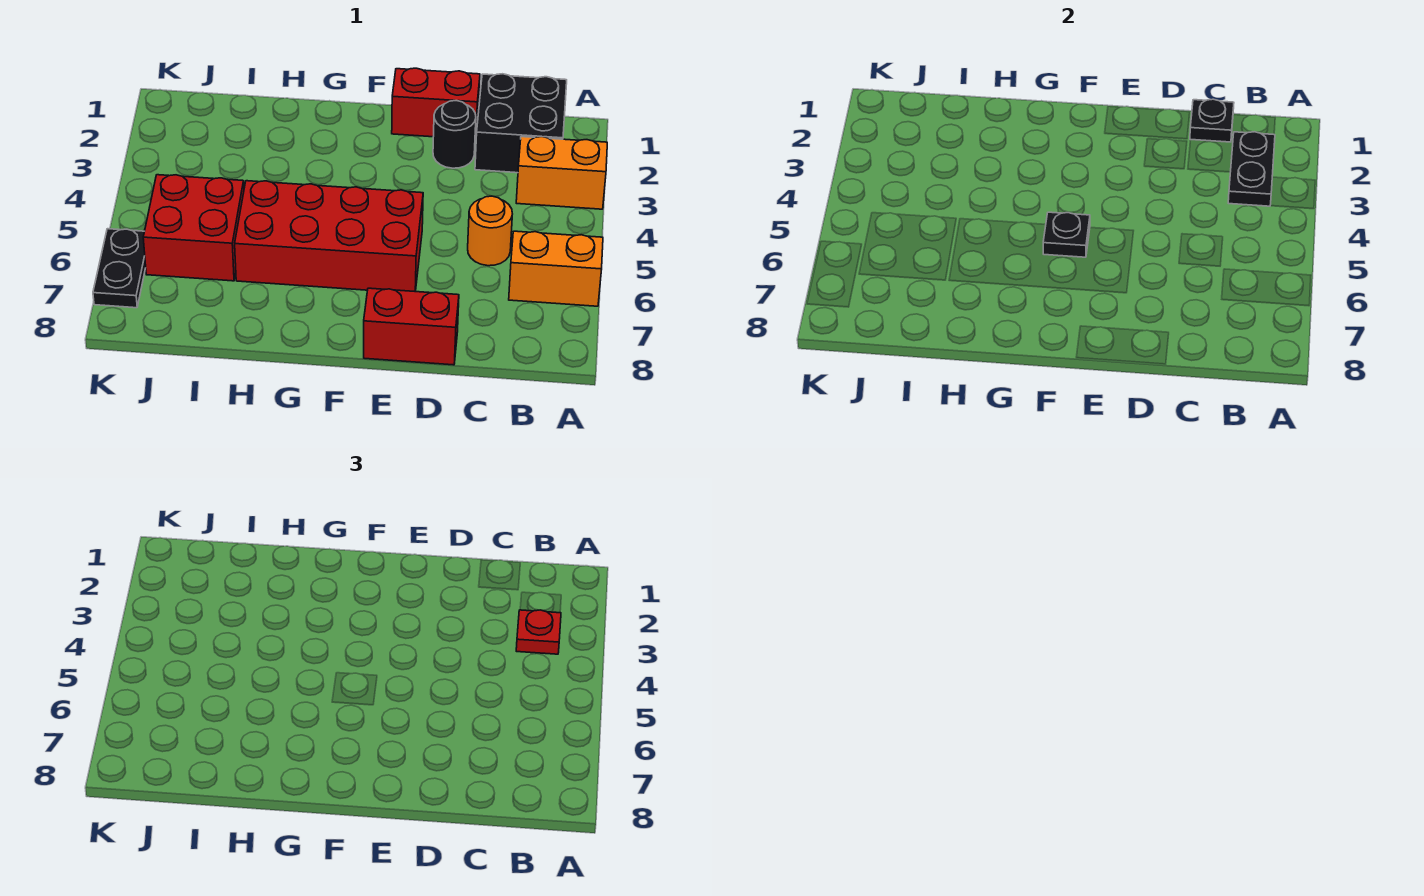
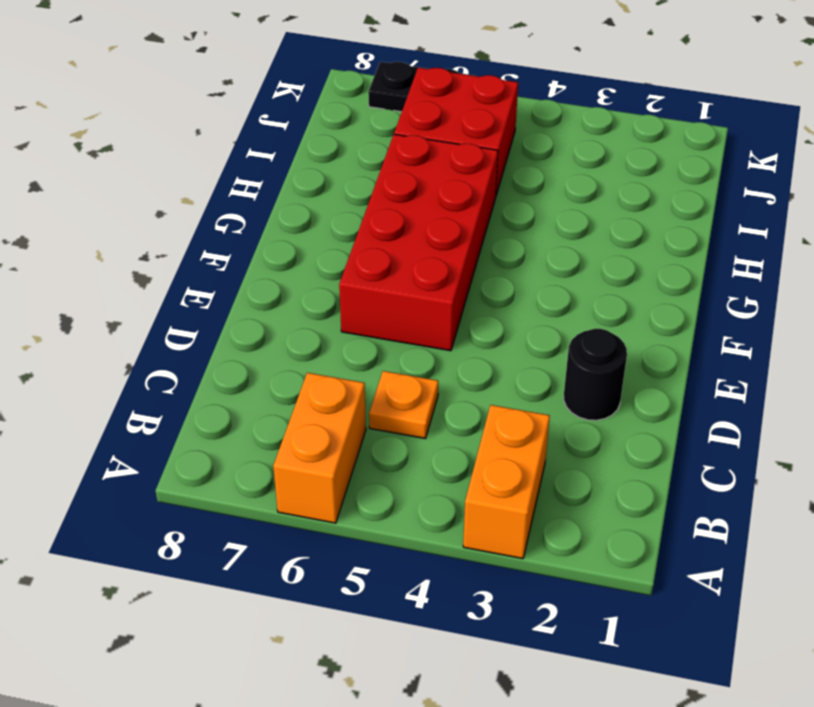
orange 1x1 plate [369,371,438,438] -> orange 1x1 round brick [468,196,512,266]
none -> black 2x2 brick [475,74,567,173]
none -> red 1x2 brick [392,68,480,140]
none -> red 1x2 brick [364,288,459,365]

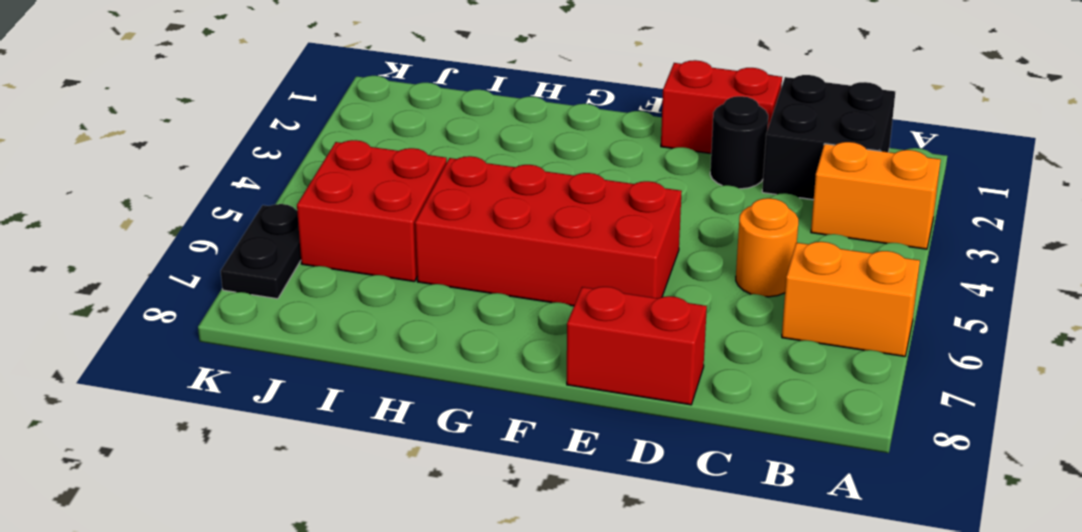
none -> black 1x2 plate [1228,132,1275,206]
none -> black 1x1 plate [1190,99,1234,142]
none -> black 1x1 plate [1043,212,1090,257]

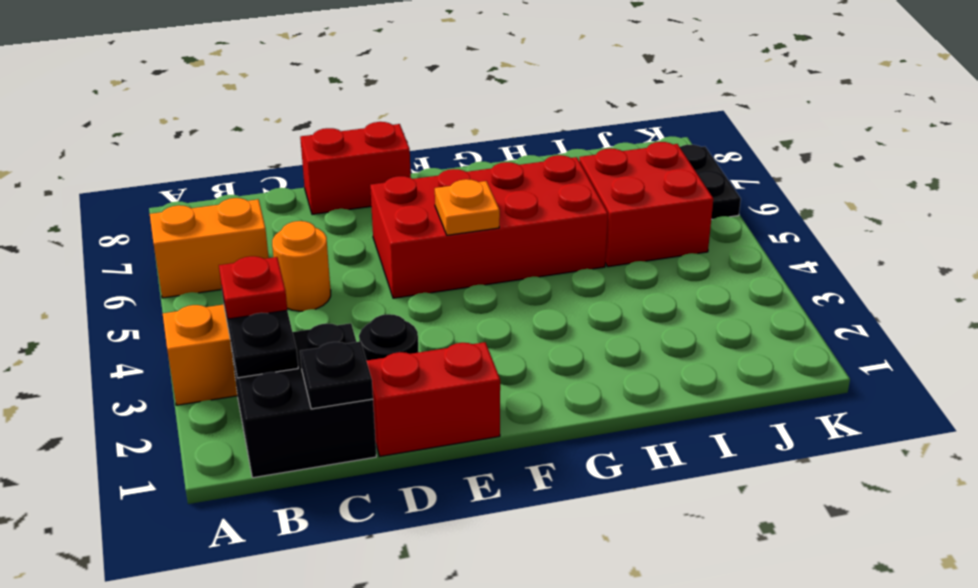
orange 1x1 plate [435,179,500,235] -> black 1x1 plate [1043,212,1090,257]

